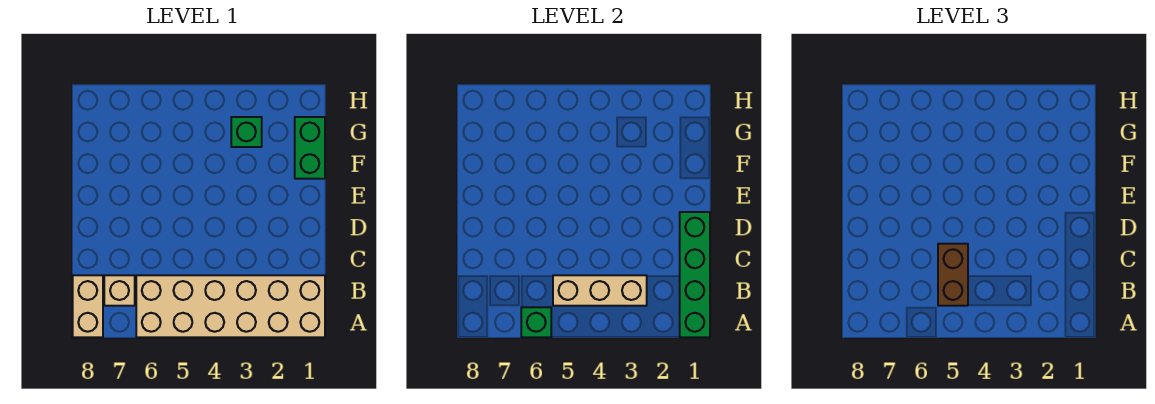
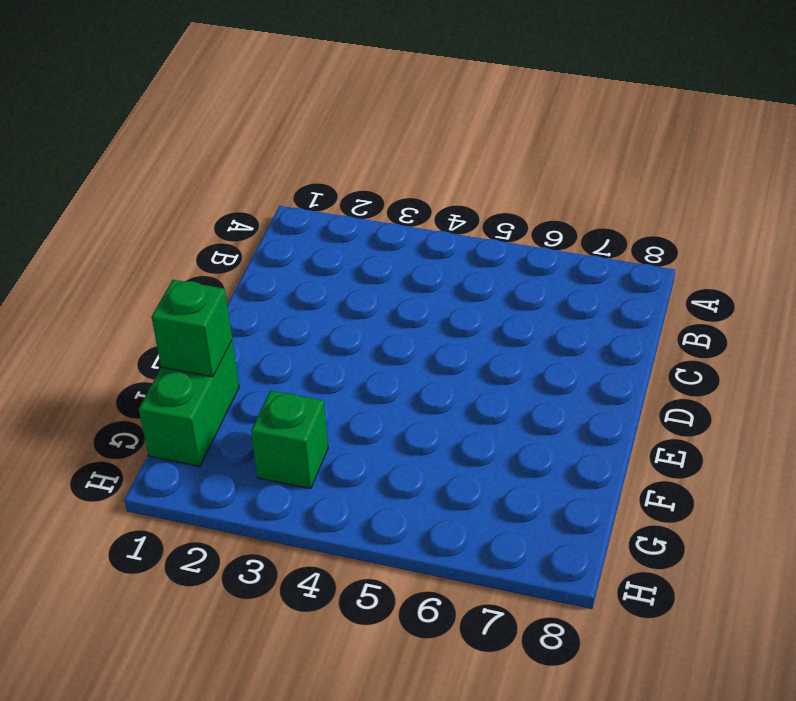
green 1x1 brick [152,280,232,377] -> green 1x1 brick moved to [521,307,551,337]
none -> tan 2x6 brick [136,275,325,337]
none -> tan 1x2 brick [73,275,103,337]

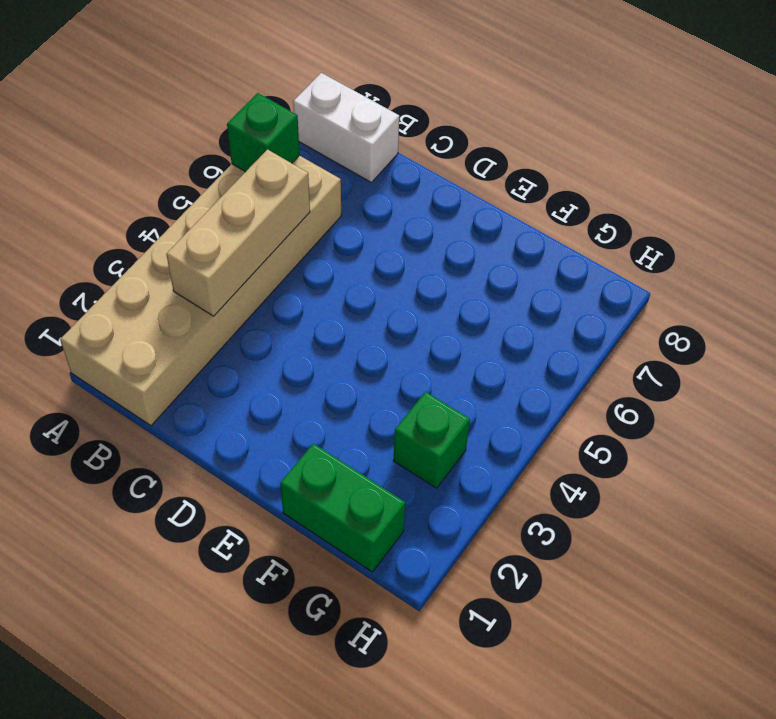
white 1x2 brick [293,73,399,183] -> tan 1x2 brick [73,275,103,337]
none -> tan 1x1 brick [104,275,135,306]
none -> green 1x4 brick [680,212,710,337]

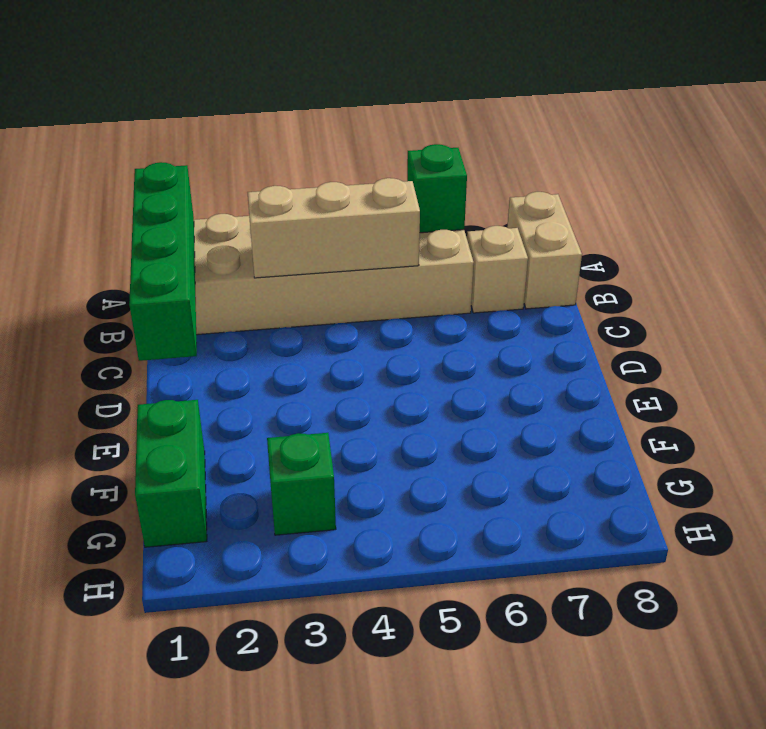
none -> brown 1x2 brick [938,244,968,306]

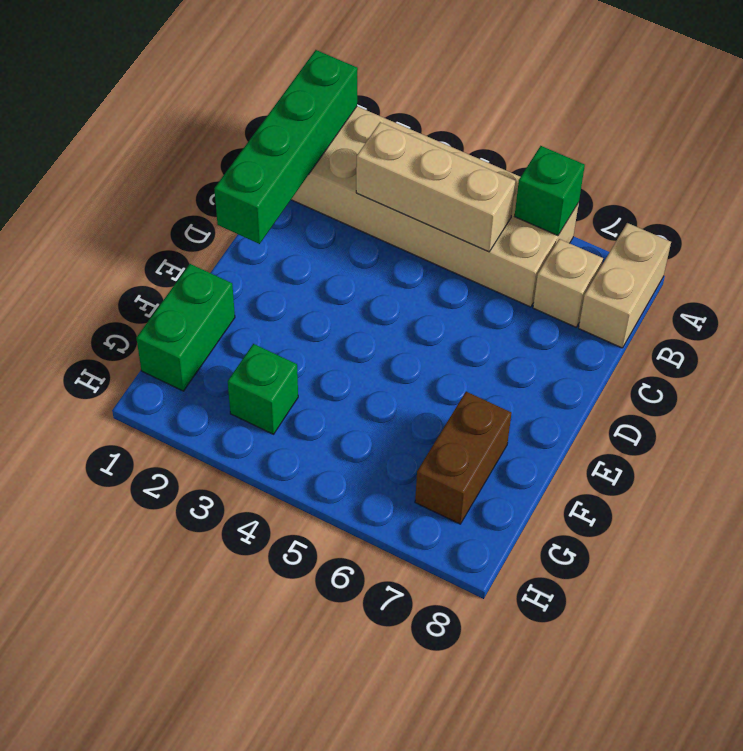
brown 1x2 brick [415,391,512,524] -> brown 1x2 brick moved to [938,244,968,306]

